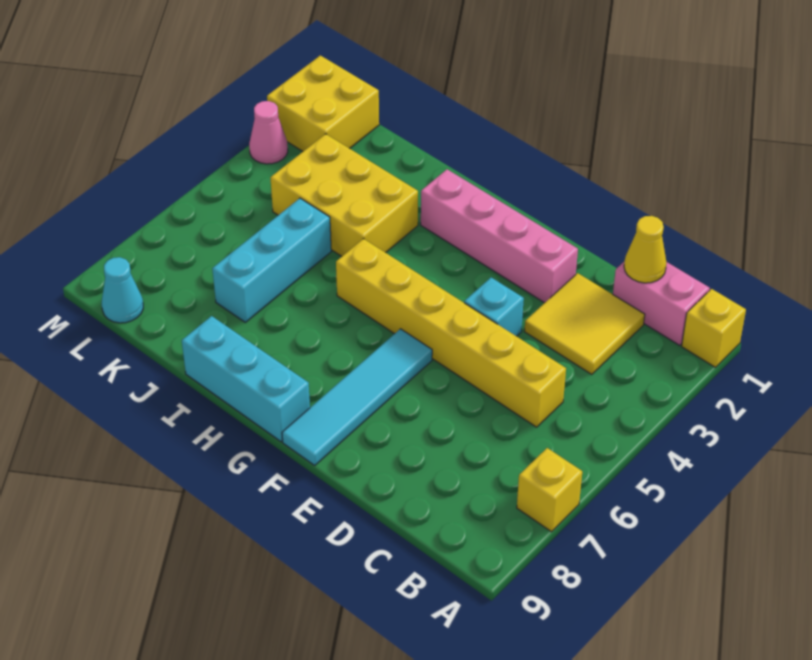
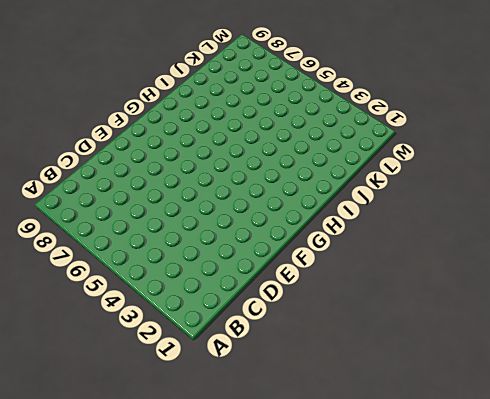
none -> yellow 1x1 brick [682,289,746,367]
none -> yellow 1x1 brick [517,448,582,532]
none -> pink 1x2 brick [613,261,710,345]

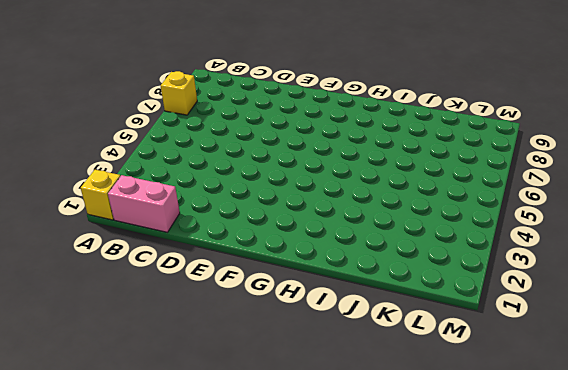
none -> yellow 2x2 tile [524,273,645,374]
none -> yellow 1x6 brick [336,239,566,427]
none -> pink 1x4 brick [421,169,578,303]

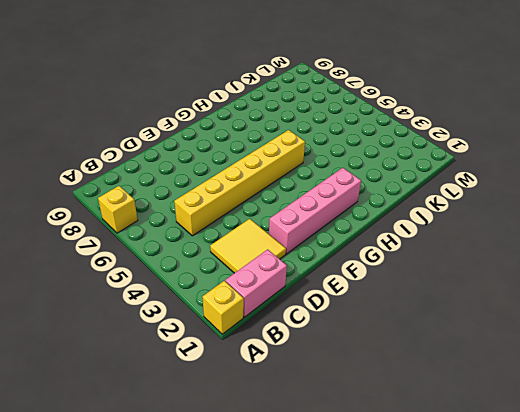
none -> cyan 1x1 brick [464,278,524,336]
none -> cyan 1x4 tile [282,329,432,465]
none -> cyan 1x3 brick [182,316,310,442]

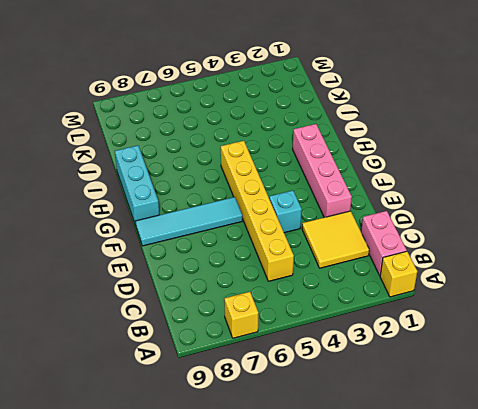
none -> yellow 2x3 brick [270,134,418,256]
none -> cyan 1x3 brick [212,198,331,322]
none -> yellow 2x2 brick [267,55,379,151]

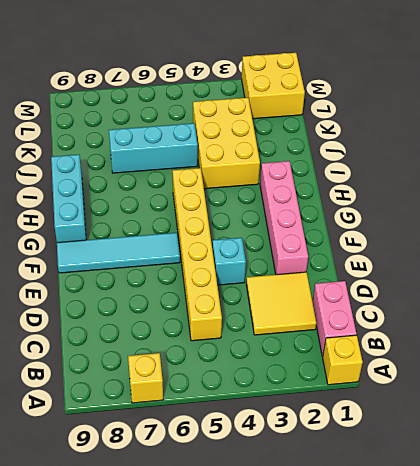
none -> cyan 1x1 cone [102,257,143,323]
none -> pink 1x1 cone [249,101,288,164]
none -> yellow 1x1 cone [624,216,667,283]

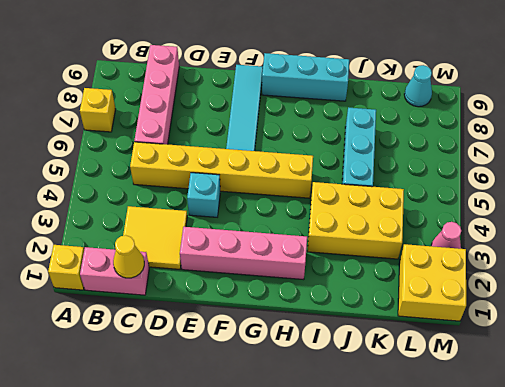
pink 1x4 brick [134,45,179,144] -> none

